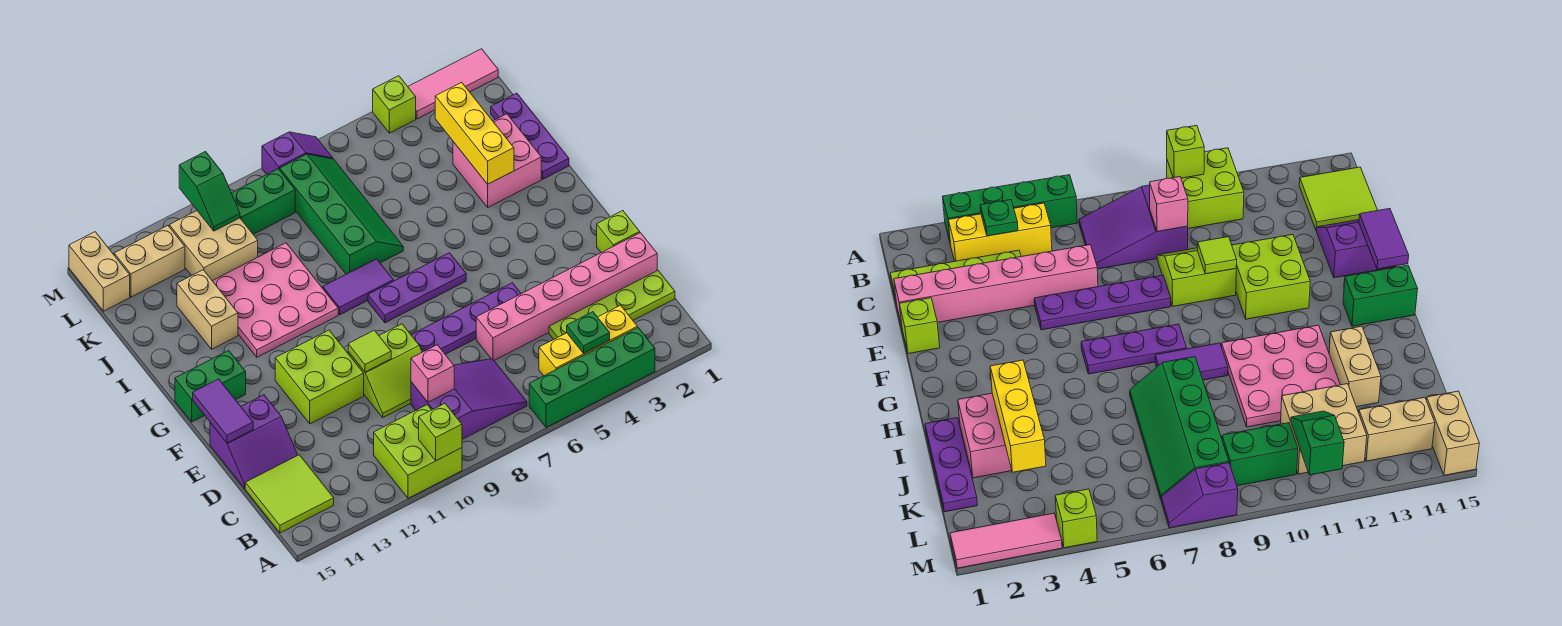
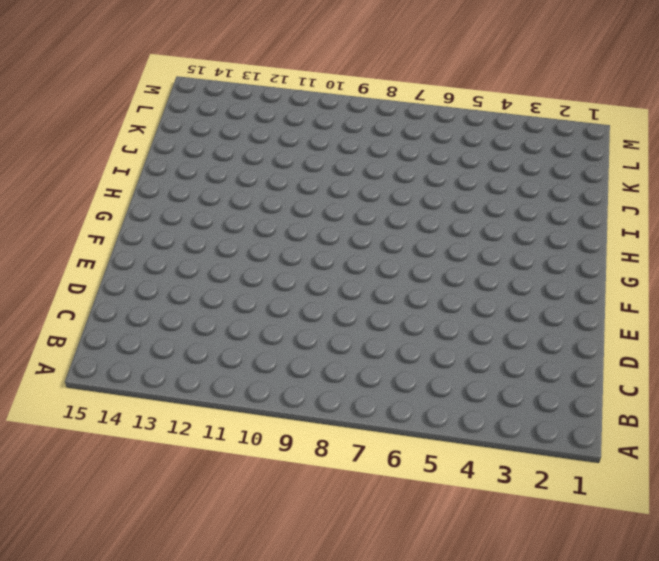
none -> green 1x4 brick [529,328,655,427]
none -> lime 2x2 brick [374,405,462,498]
none -> yellow 1x3 brick [539,305,637,376]
none -> purple 2x3 slope [411,359,527,439]

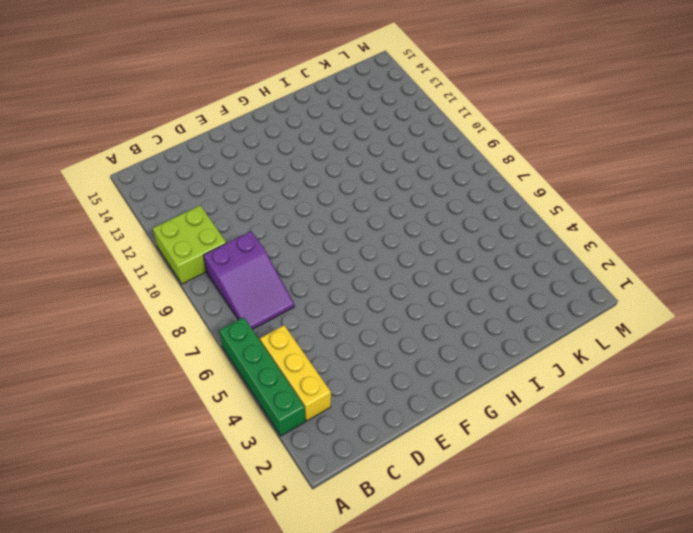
none -> lime 2x2 tile [245,455,334,533]
none -> lime 1x4 plate [549,270,675,339]
none -> pink 1x6 brick [476,233,657,360]
none -> lime 2x2 slope [348,324,422,417]

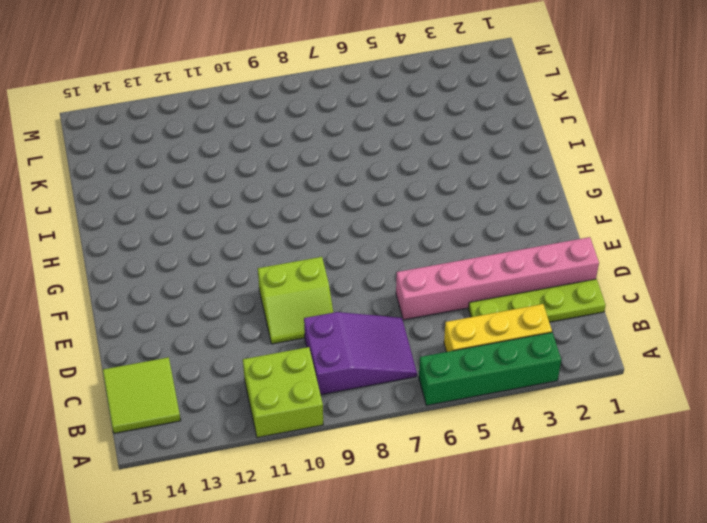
none -> purple 2x2 slope [210,395,298,488]
none -> lime 1x1 brick [597,211,640,253]
none -> purple 1x4 plate [411,283,521,354]
none -> lime 2x2 brick [275,330,364,424]

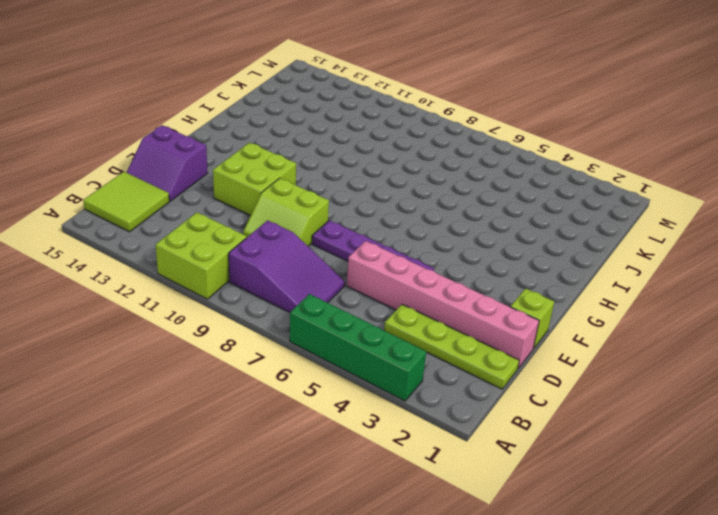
none -> yellow 1x3 brick [539,305,637,376]
none -> purple 1x3 plate [368,253,466,323]
none -> green 1x2 brick [175,350,246,422]
none -> purple 1x2 tile [323,259,394,315]

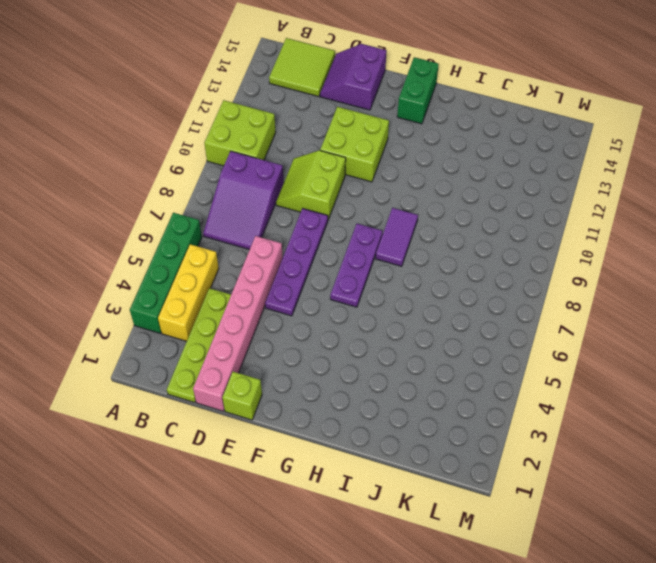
none -> pink 3x3 plate [213,243,338,357]
none -> purple 1x3 plate [491,93,569,179]
none -> pink 2x2 brick [453,114,541,207]
none -> green 2x4 slope [280,154,403,274]

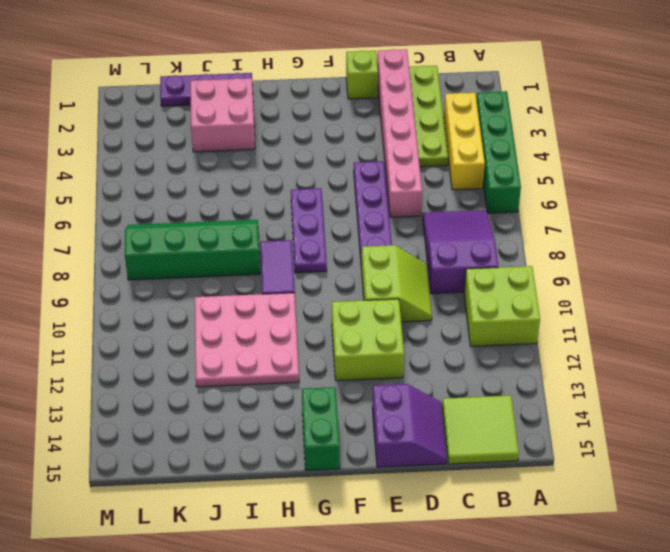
none -> tan 1x2 brick [177,270,238,349]
none -> tan 2x2 brick [169,211,258,281]
none -> green 1x2 brick [232,169,295,234]
none -> tan 1x2 brick [114,226,185,297]

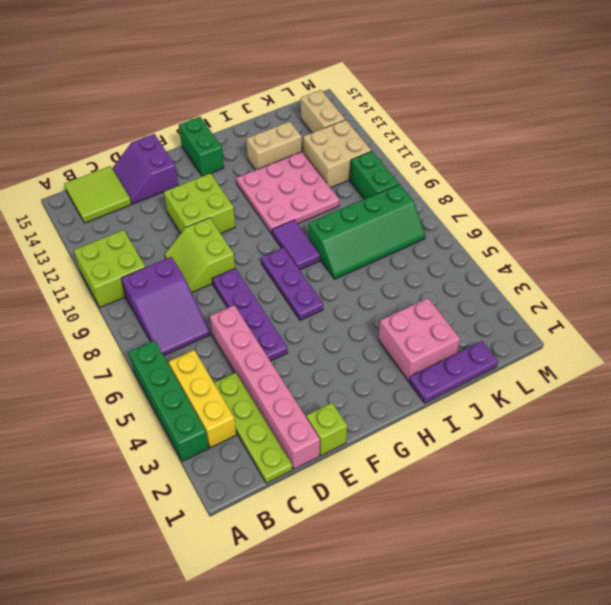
none -> tan 1x2 brick [69,232,130,311]
none -> pink 1x3 tile [408,49,498,119]
none -> lime 1x1 brick [373,76,416,133]
none -> purple 1x2 slope [262,132,333,174]

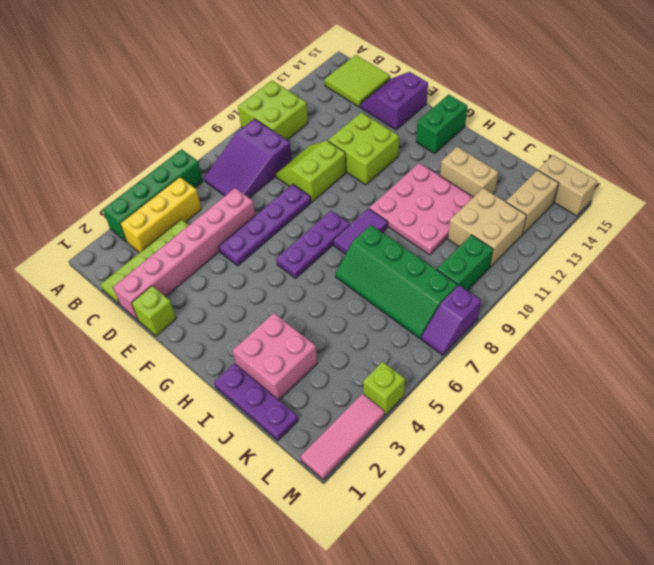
none -> lime 1x1 brick [419,403,462,461]
none -> green 1x1 plate [567,312,610,354]
none -> pink 1x1 brick [411,345,454,402]
none -> lime 1x1 tile [348,330,391,372]

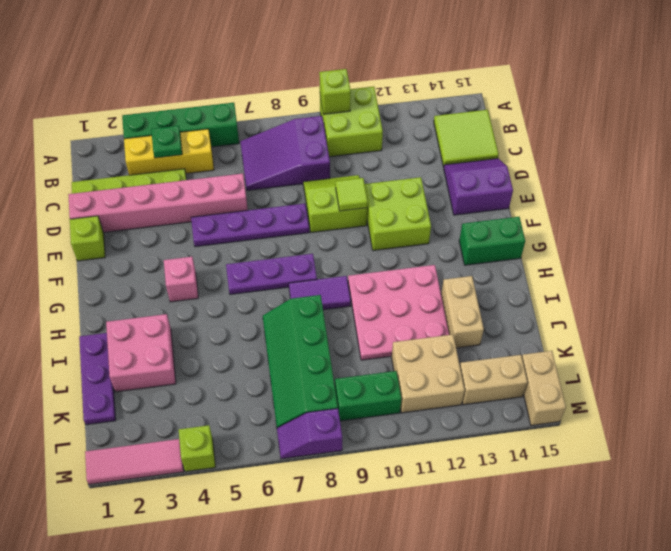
pink 1x1 brick [164,257,198,302] -> pink 1x1 brick moved to [411,345,454,402]
none -> purple 1x2 tile [193,379,253,443]
none -> yellow 1x3 brick [435,82,514,184]
none -> green 1x2 slope [179,152,240,231]

